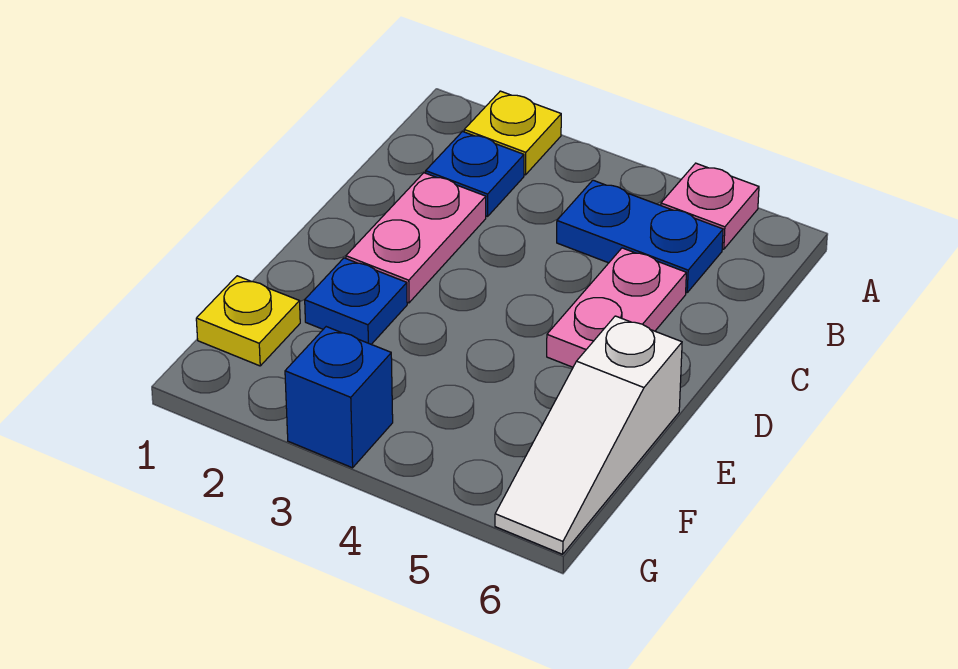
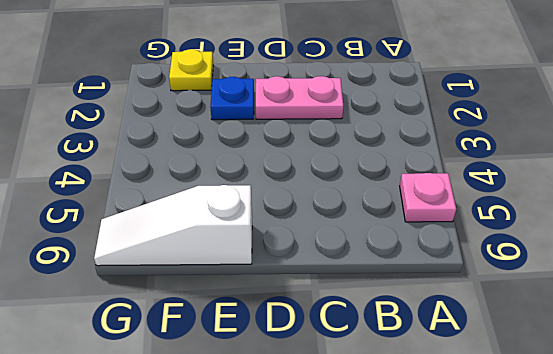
none -> yellow 1x1 plate [464,91,561,175]
none -> blue 1x1 plate [426,132,524,216]

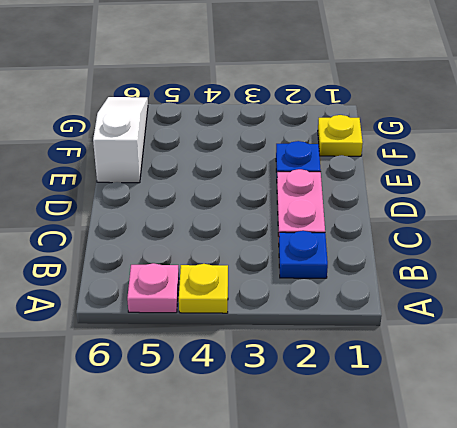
yellow 1x1 plate [179,264,228,313] -> yellow 1x1 plate moved to [464,91,561,175]
none -> blue 1x2 plate [557,180,723,293]
none -> pink 1x2 plate [547,248,686,367]

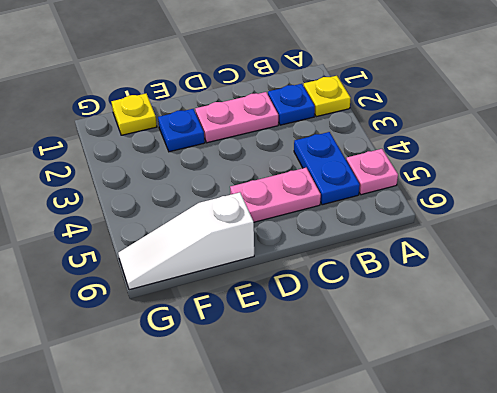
none -> blue 1x1 brick [285,327,393,468]

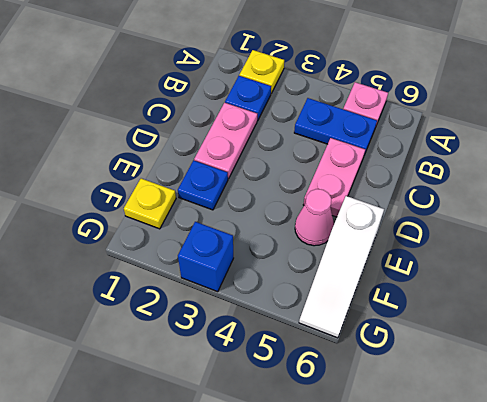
pink 1x1 cone [295,189,334,246] -> none

